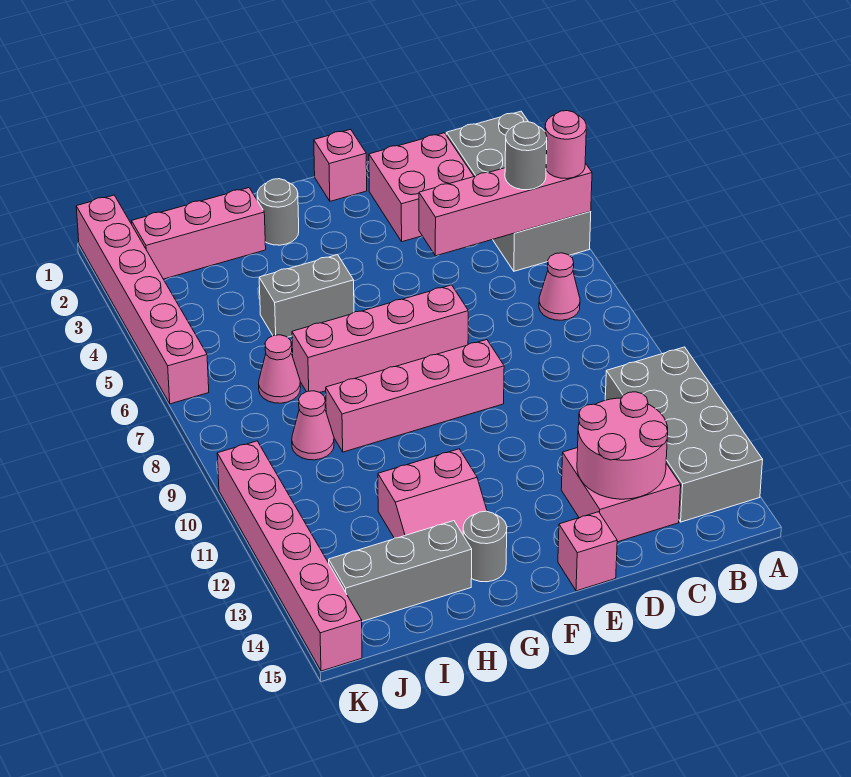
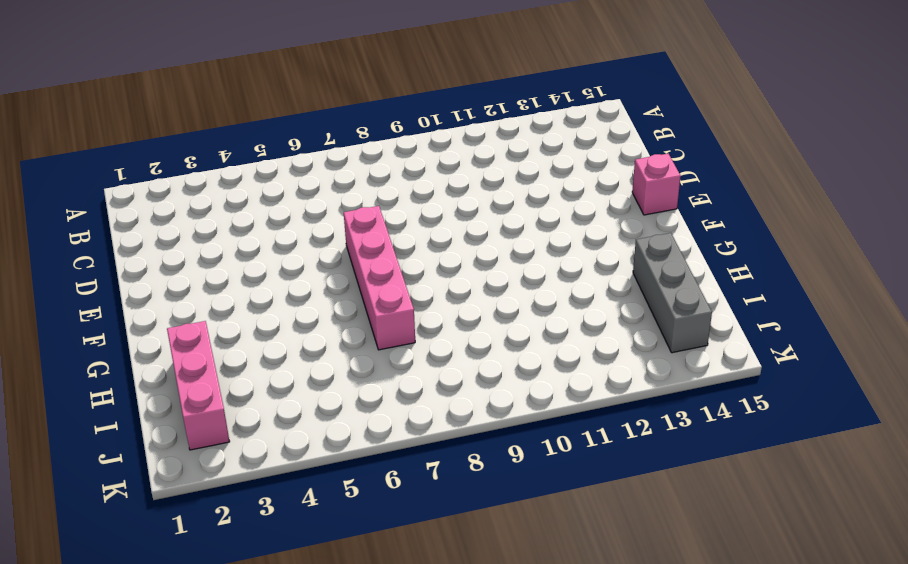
none -> grey 2x4 brick [446,111,591,271]
none -> grey 2x4 brick [605,347,763,522]
none -> pink 1x1 cone [539,253,580,320]

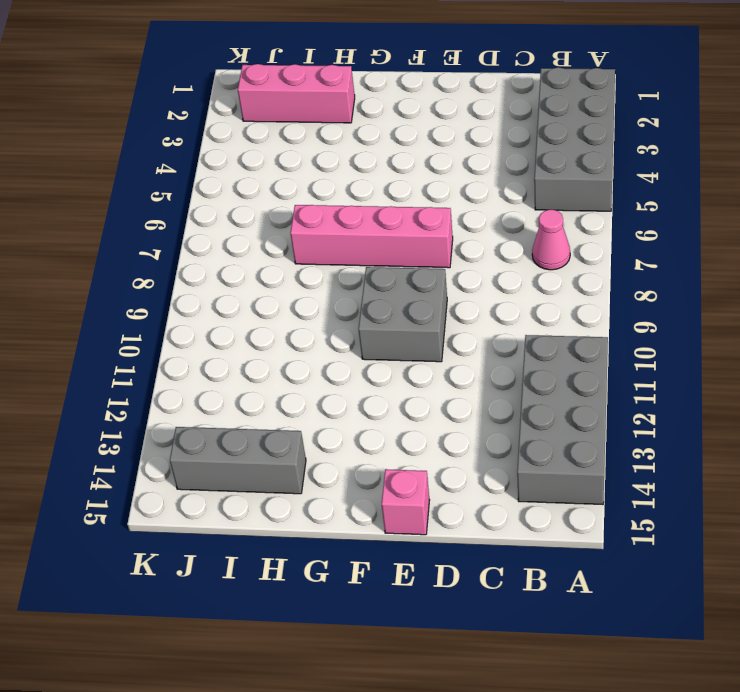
grey 2x2 brick [359,267,447,362] -> pink 1x4 brick [326,340,504,452]
none -> pink 2x2 brick [369,133,474,242]
none -> pink 2x2 brick [561,448,681,542]
none -> pink 1x1 brick [314,129,367,201]

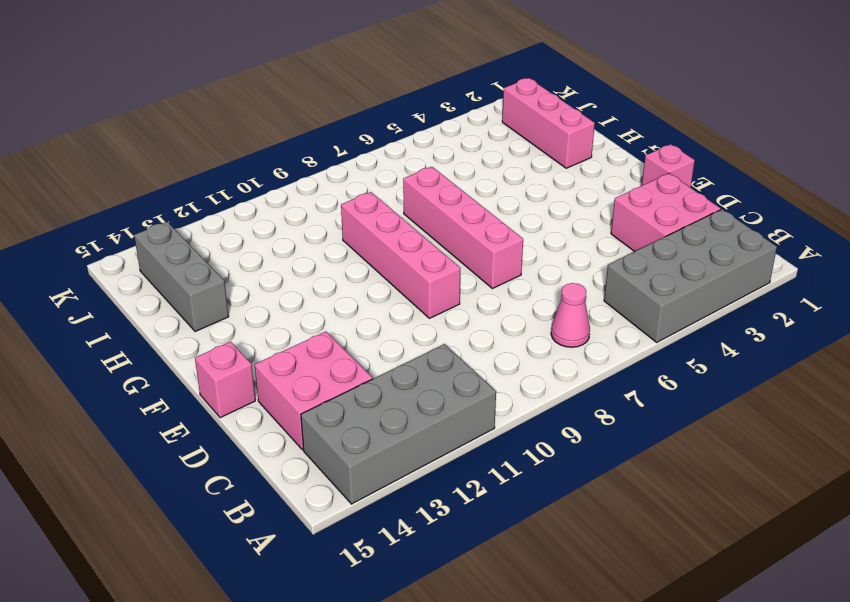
none -> grey 1x1 round brick [257,179,299,245]
none -> grey 1x2 brick [259,255,354,337]
none -> pink 2x2 slope [378,449,487,538]

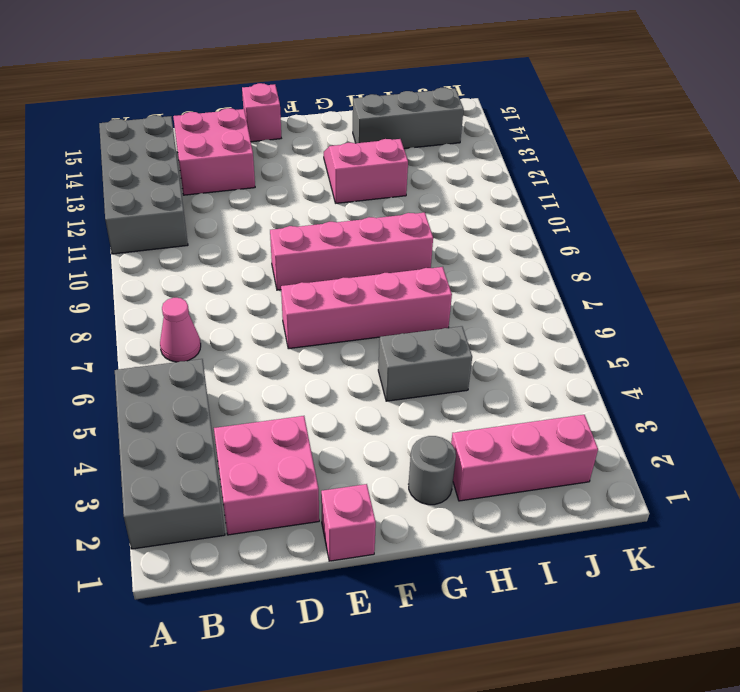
none -> grey 1x1 round brick [463,511,507,582]
none -> pink 1x1 cone [259,335,301,403]
none -> pink 1x1 cone [292,391,334,460]

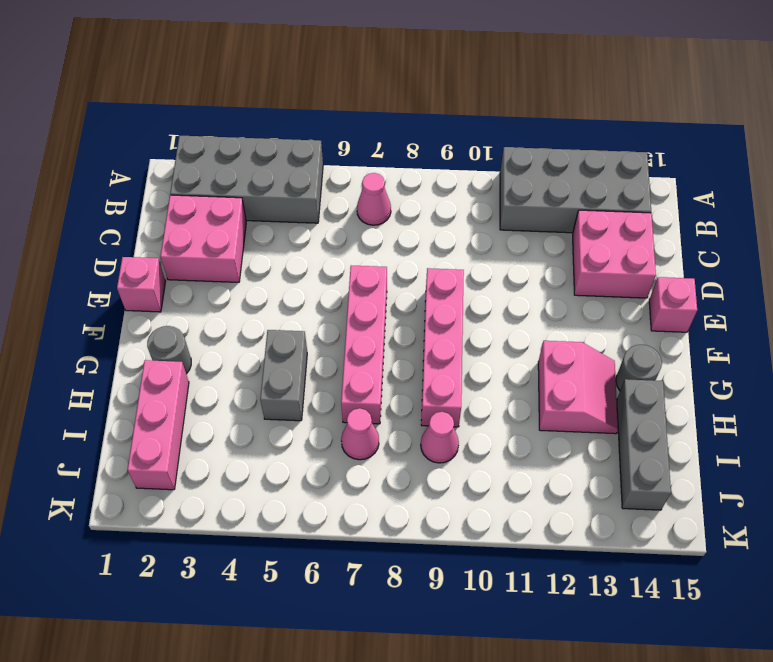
none -> pink 1x6 brick [76,195,209,404]
none -> pink 1x6 brick [217,441,362,671]
none -> pink 1x4 brick [419,163,592,256]

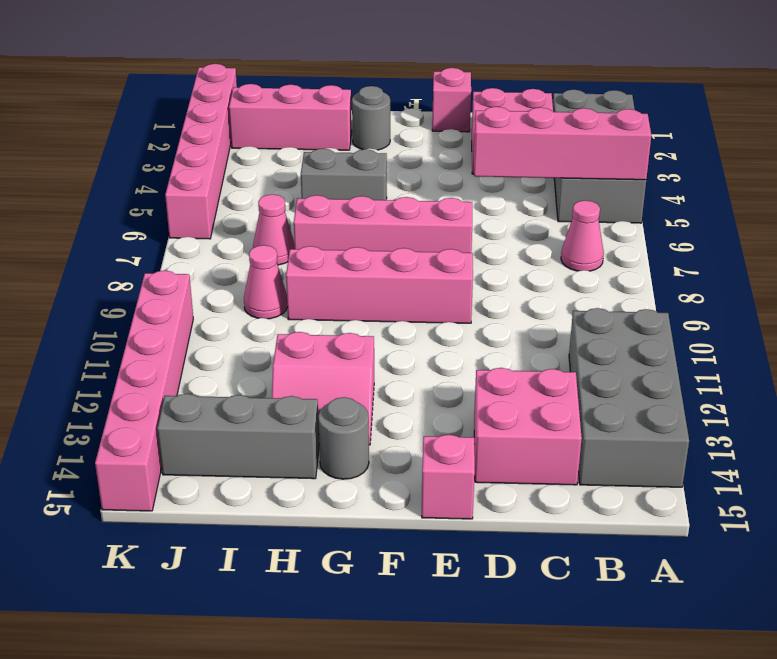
none -> pink 2x2 round brick [577,392,668,499]
none -> pink 1x1 round brick [545,111,586,179]
none -> grey 1x1 round brick [505,122,547,190]

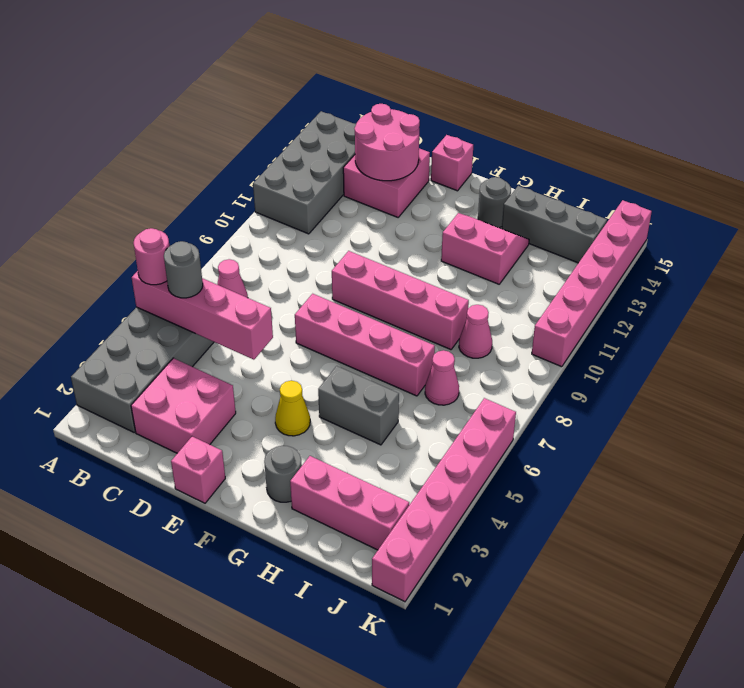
yellow 1x1 cone [275,381,310,436] -> none

